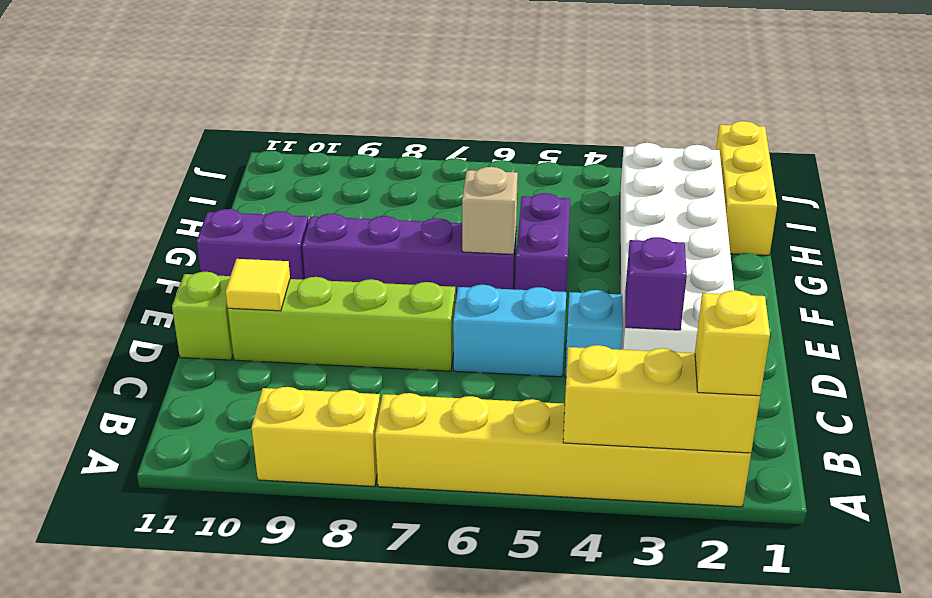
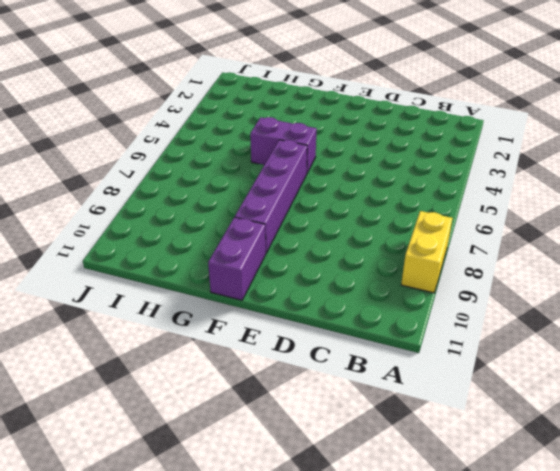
none -> yellow 1x6 brick [375,393,751,507]
none -> white 2x6 brick [620,143,734,353]
none -> cyan 1x1 brick [565,290,623,377]

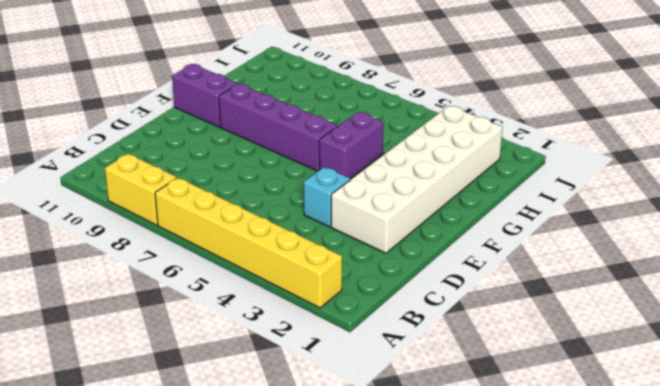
none -> cyan 1x2 brick [453,285,566,377]
none -> lime 1x4 brick [228,277,455,371]
none -> lime 1x1 brick [172,272,233,360]

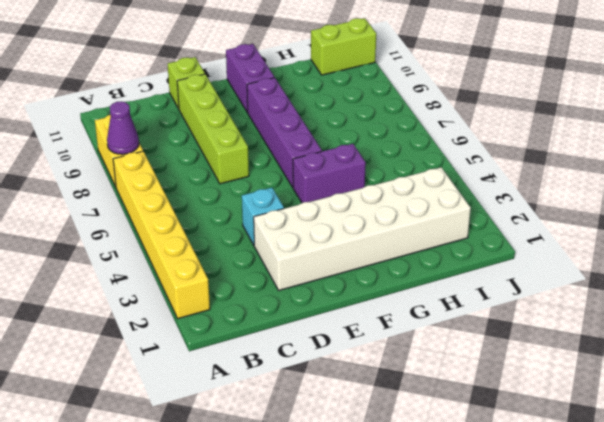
purple 1x1 cone [107,102,139,154] -> none
lime 1x2 brick [311,18,376,75] -> none
none -> cyan 1x2 brick [453,285,566,377]
none -> yellow 1x3 brick [716,121,777,255]
none -> yellow 1x3 brick [563,345,760,453]

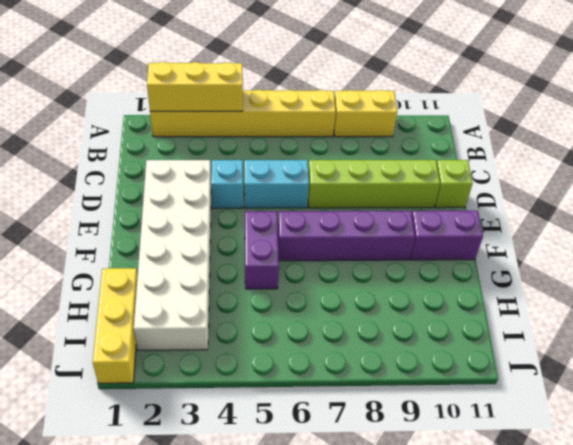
none -> purple 1x1 brick [625,237,687,330]
none -> yellow 1x1 tile [226,259,290,311]
none -> tan 1x1 brick [462,167,518,254]

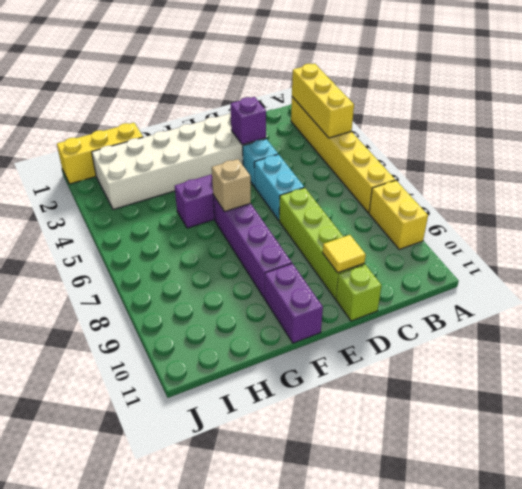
none -> yellow 1x1 brick [695,290,770,396]

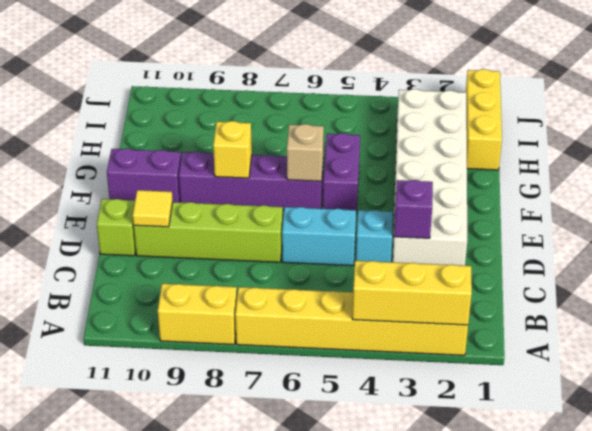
yellow 1x1 brick [213,121,252,178] -> yellow 1x1 brick moved to [695,290,770,396]

